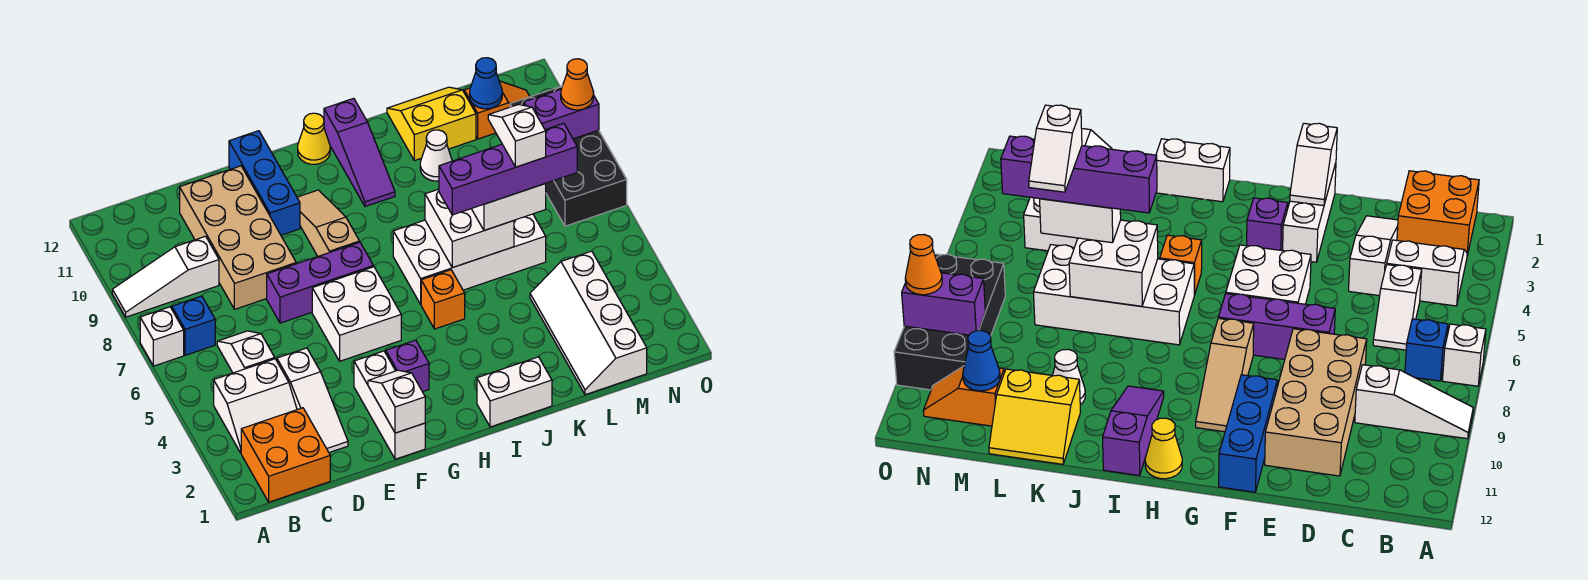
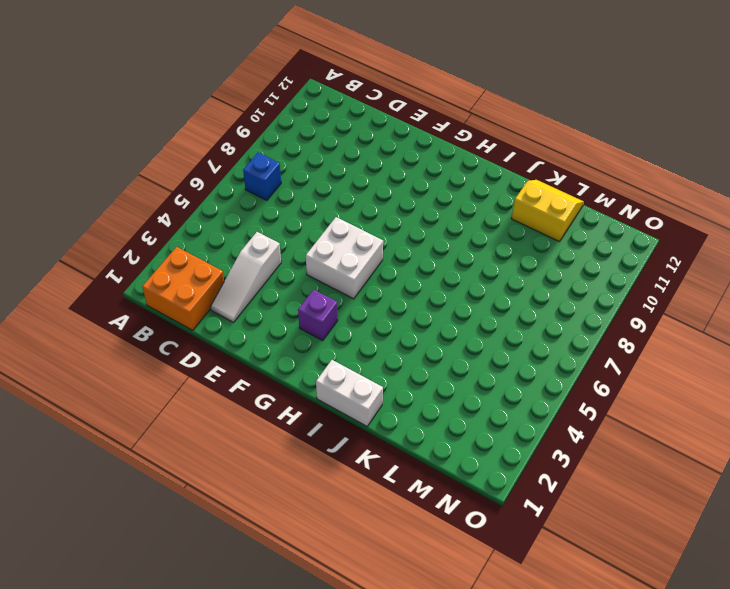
none -> white 1x1 brick [140,307,184,366]
none -> white 1x3 slope [112,236,219,317]
none -> white 2x2 slope [214,359,297,453]
none -> white 1x2 slope [217,331,275,373]

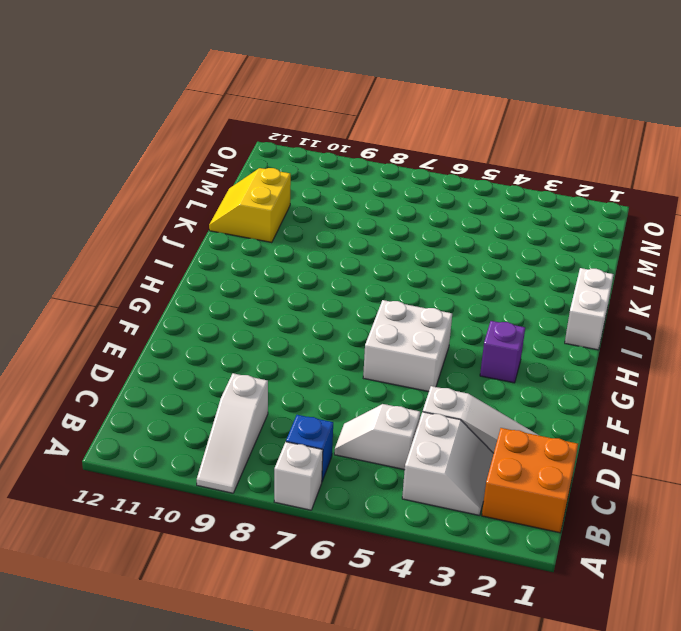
none -> tan 2x4 brick [180,166,296,309]
none -> purple 1x3 brick [267,242,373,323]
none -> white 1x3 brick [354,351,425,459]
none -> blue 1x3 brick [229,131,300,235]

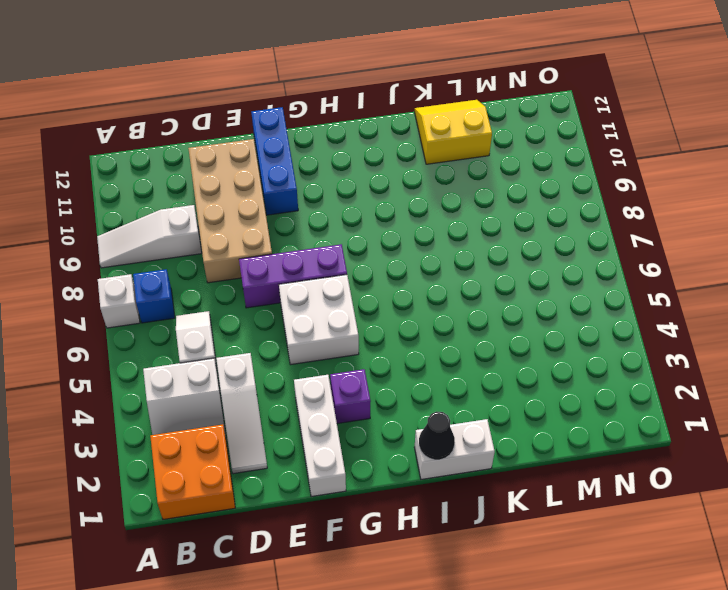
black 1x1 cone [419,412,455,460] -> none
none -> tan 1x3 slope [297,190,360,256]
none -> yellow 1x1 cone [298,113,330,164]
none -> orange 1x1 brick [421,270,465,329]
none -> white 2x4 brick [393,214,546,304]

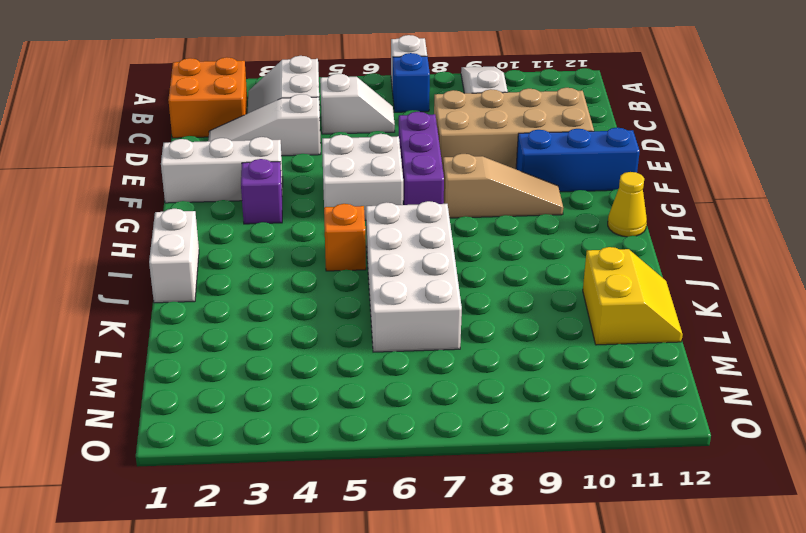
none -> purple 1x3 slope [324,98,395,207]
none -> white 1x1 cone [420,130,452,181]
none -> white 2x4 slope [530,251,647,395]
none -> orange 1x2 slope [464,81,530,139]

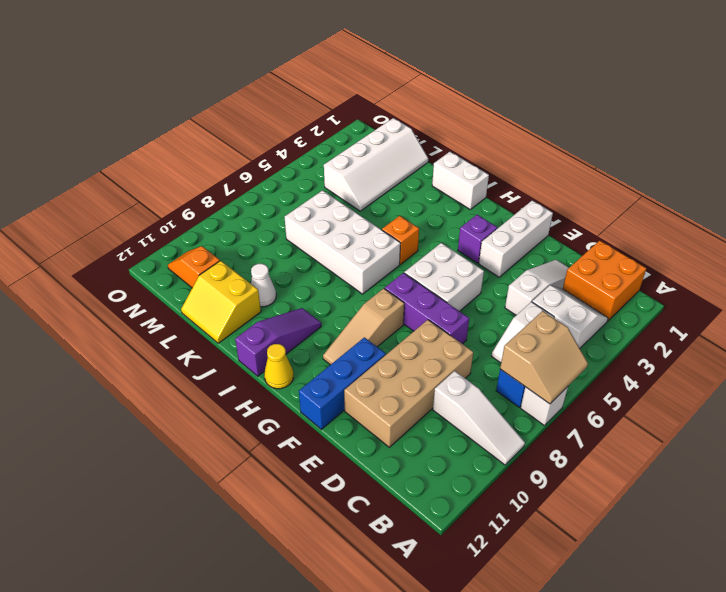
tan 2x2 slope [500,311,588,404] -> none
none -> black 2x4 brick [510,86,627,226]
none -> white 1x2 slope [368,370,425,433]
none -> white 2x2 brick [425,189,514,268]
none -> blue 1x1 cone [470,58,502,109]

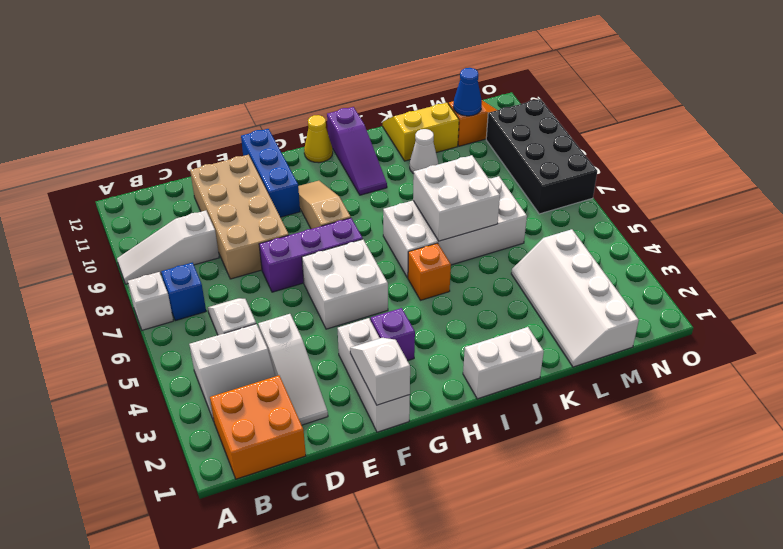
none -> purple 1x2 brick [524,89,599,139]
none -> white 1x2 brick [472,184,546,230]
none -> orange 1x1 cone [561,59,594,110]
none -> purple 1x4 brick [439,123,577,215]

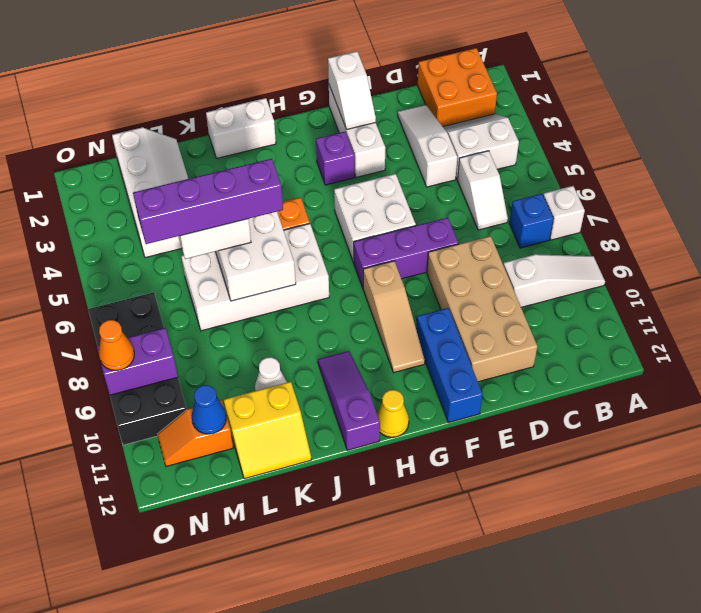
none -> white 1x2 slope [488,104,546,167]

